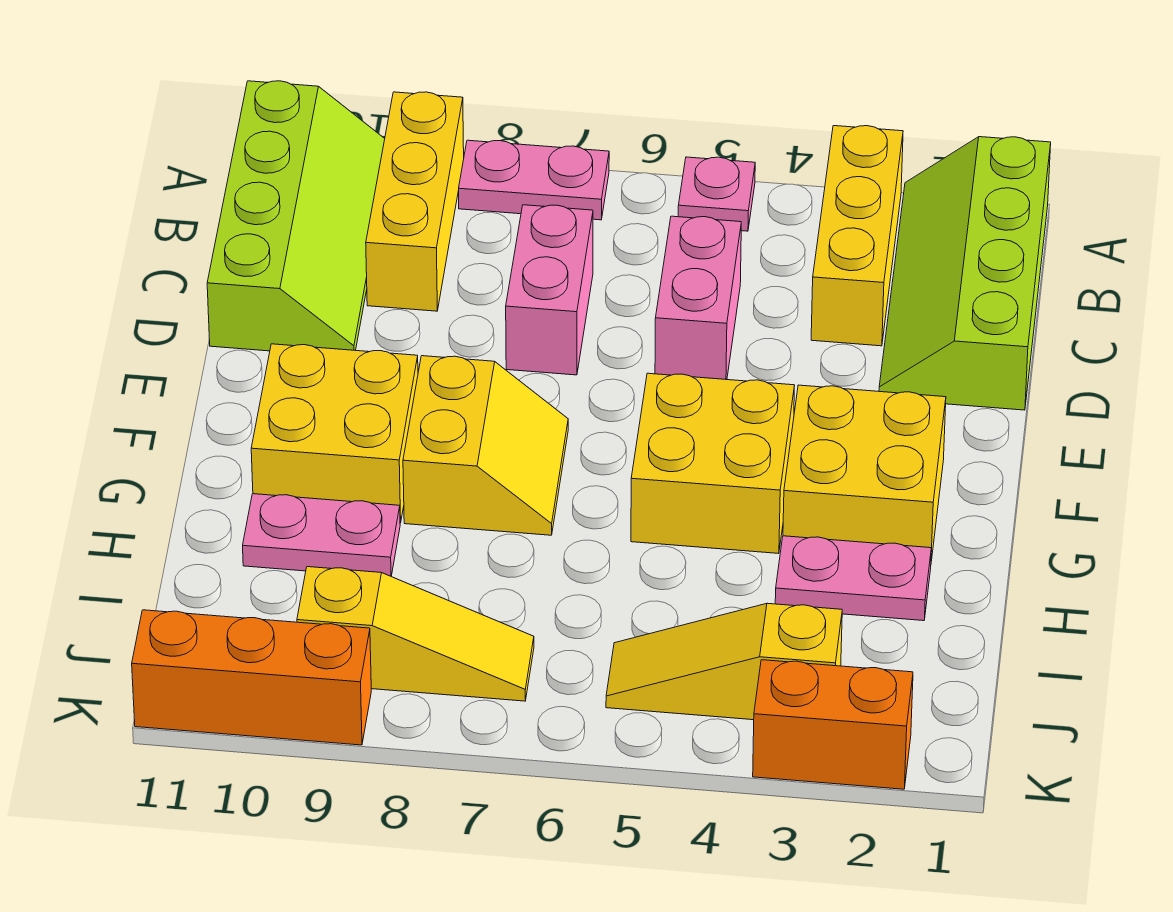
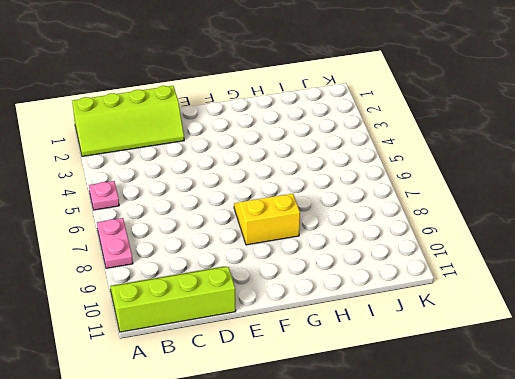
none -> yellow 1x3 brick [811,126,903,346]
none -> yellow 1x3 brick [366,92,464,311]
none -> pink 1x2 brick [655,216,741,380]

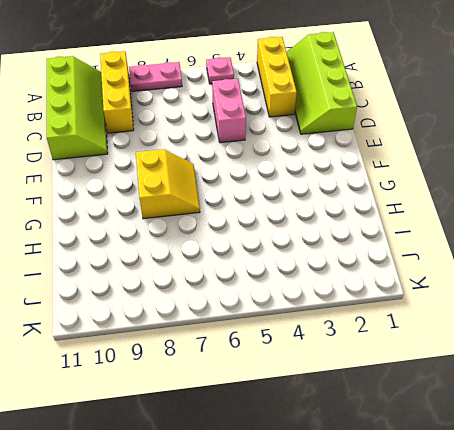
none -> pink 1x2 brick [506,205,593,375]
none -> yellow 2x2 brick [783,385,946,561]
none -> yellow 2x2 brick [631,373,795,554]

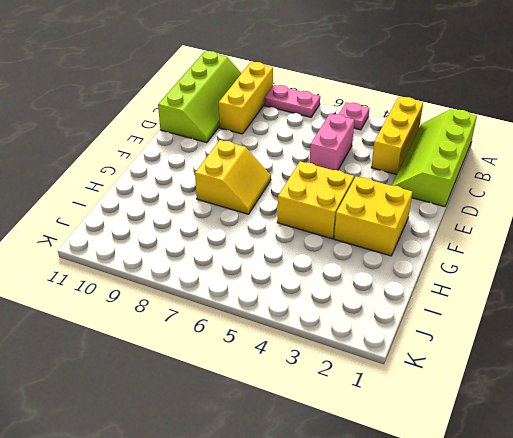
none -> pink 1x2 brick [506,205,593,375]
none -> yellow 2x2 brick [251,344,418,523]
none -> pink 1x2 plate [775,536,931,621]

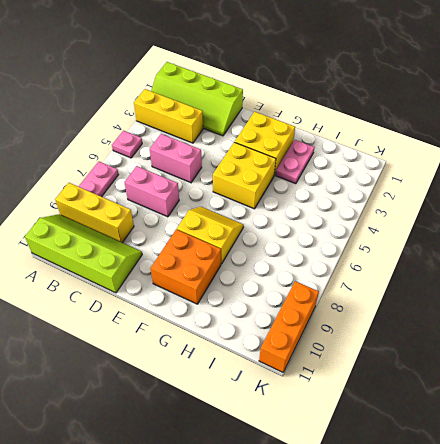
orange 2x2 brick [150,229,221,304] -> yellow 2x2 brick [251,344,418,523]
none -> pink 1x2 plate [243,494,400,576]
none -> yellow 1x3 slope [606,603,842,720]
none -> yellow 1x3 slope [297,567,534,701]

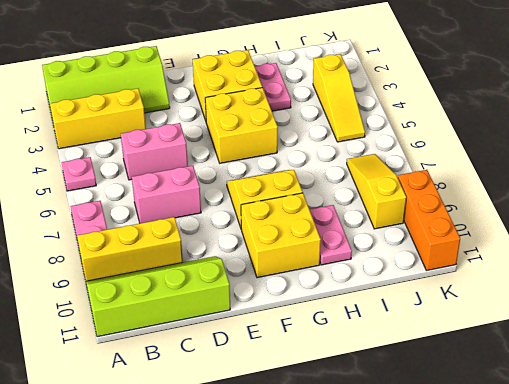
none -> orange 1x2 brick [753,660,913,789]

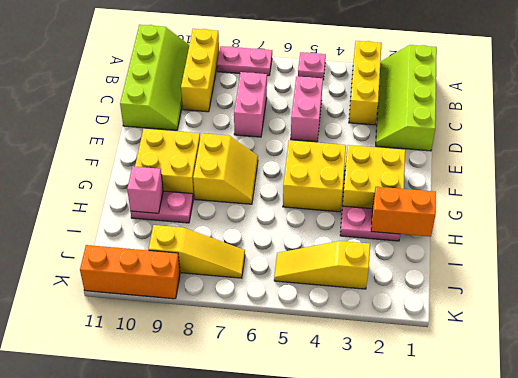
orange 1x2 brick [371,187,436,237] -> orange 1x2 brick moved to [753,660,913,789]
pink 1x1 brick [127,166,163,213] -> none

